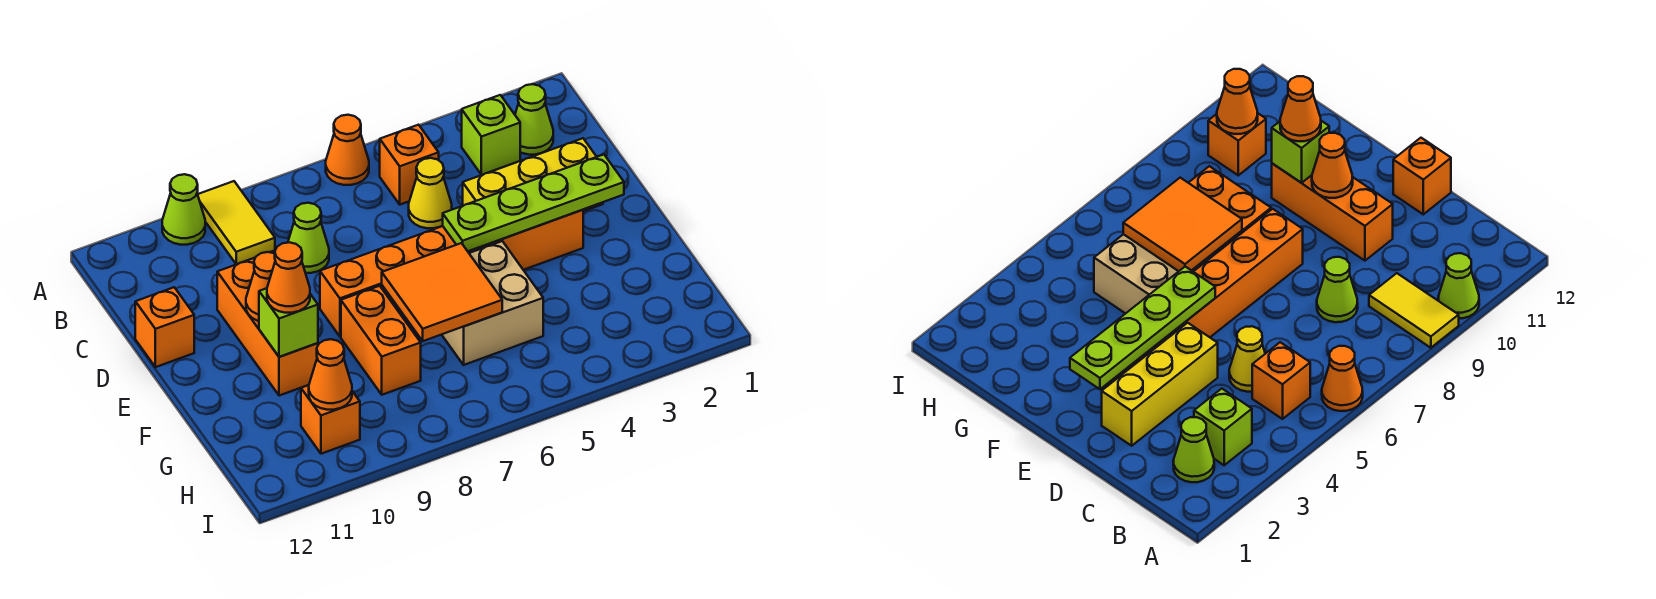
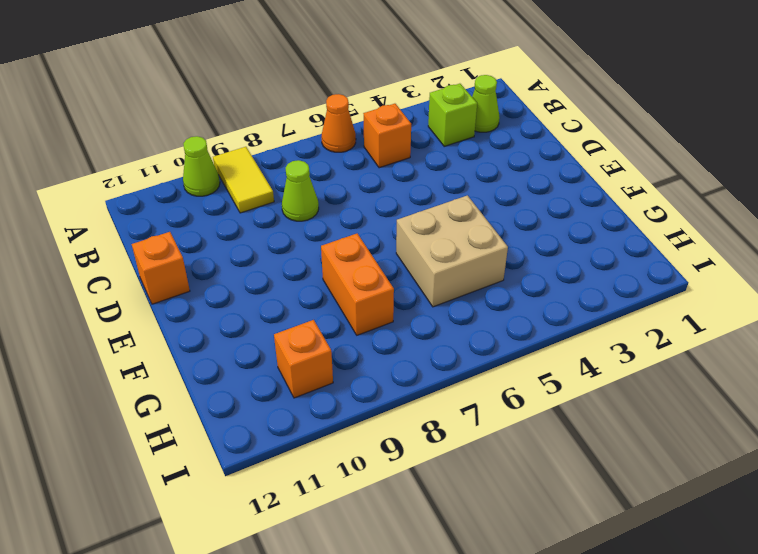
none -> yellow 1x1 cone [409,158,452,228]
none -> yellow 1x3 brick [463,138,603,211]
none -> orange 1x3 brick [217,258,318,396]

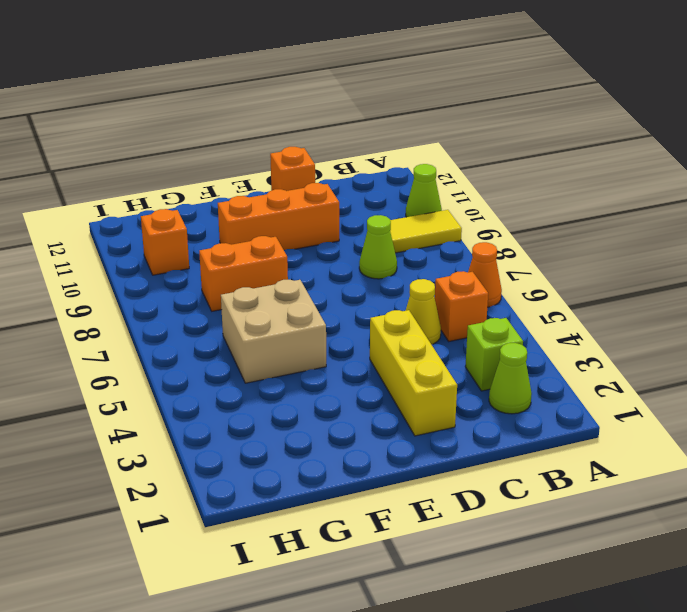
none -> orange 1x6 brick [320,210,583,337]
none -> lime 1x4 plate [443,155,624,251]
none -> orange 1x1 cone [246,252,275,321]

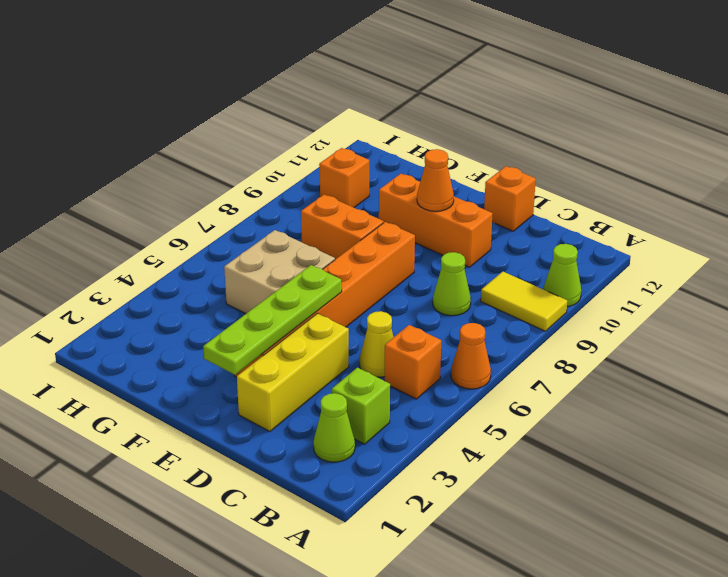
none -> orange 2x2 tile [382,243,502,341]
none -> lime 1x1 brick [259,288,318,357]
none -> orange 1x1 cone [309,339,352,410]

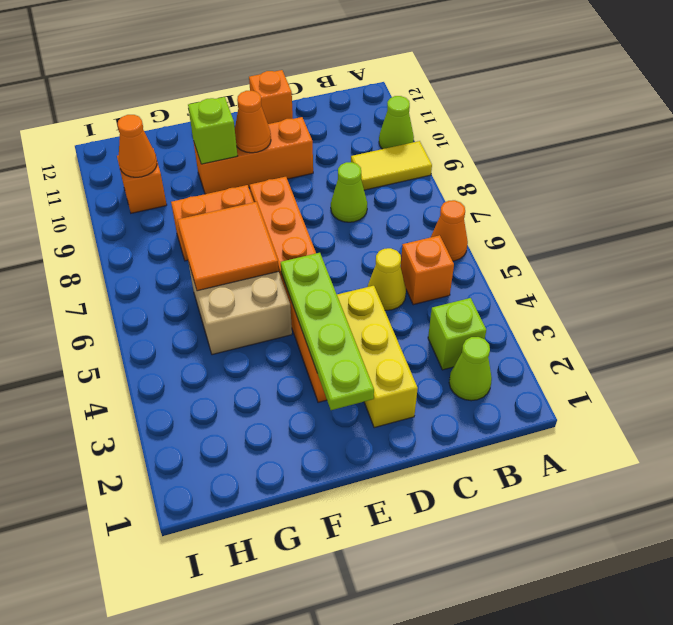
none -> orange 1x1 cone [267,242,310,313]

